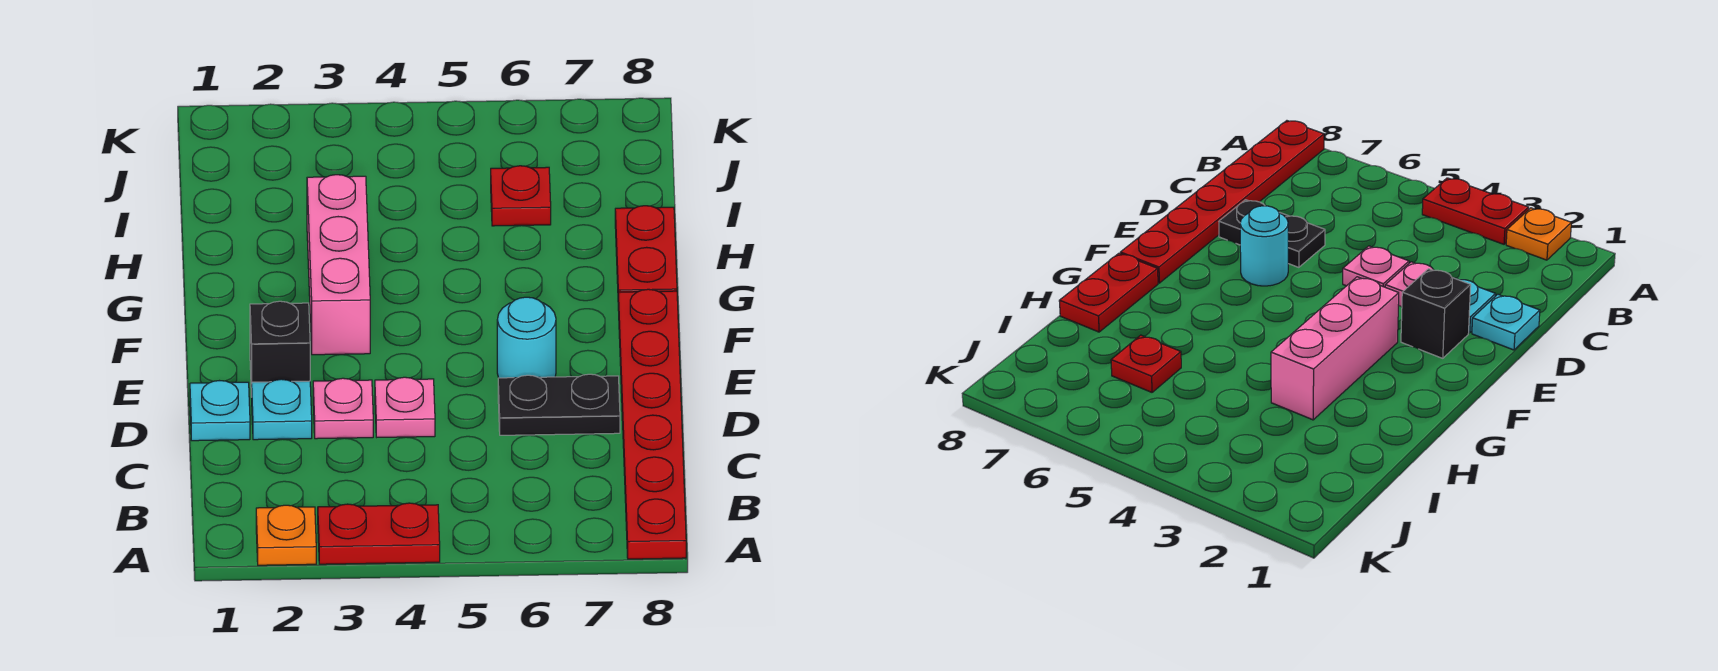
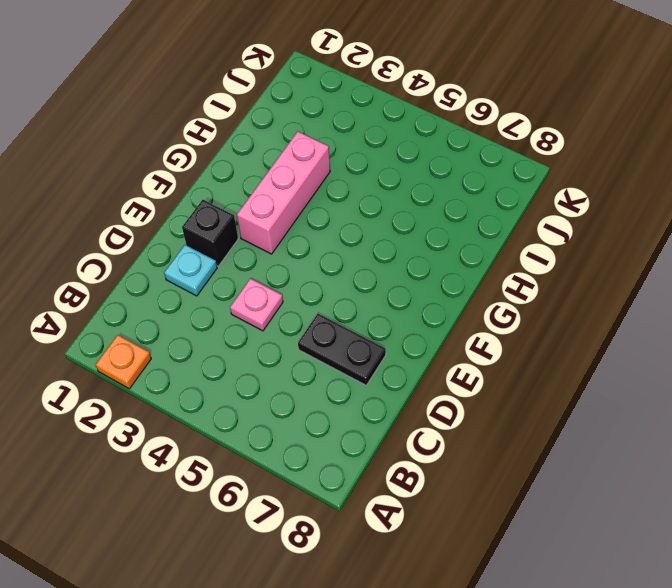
none -> red 1x2 plate [318,503,440,564]
none -> red 1x6 plate [618,289,686,559]
none -> cyan 1x1 plate [190,381,250,441]

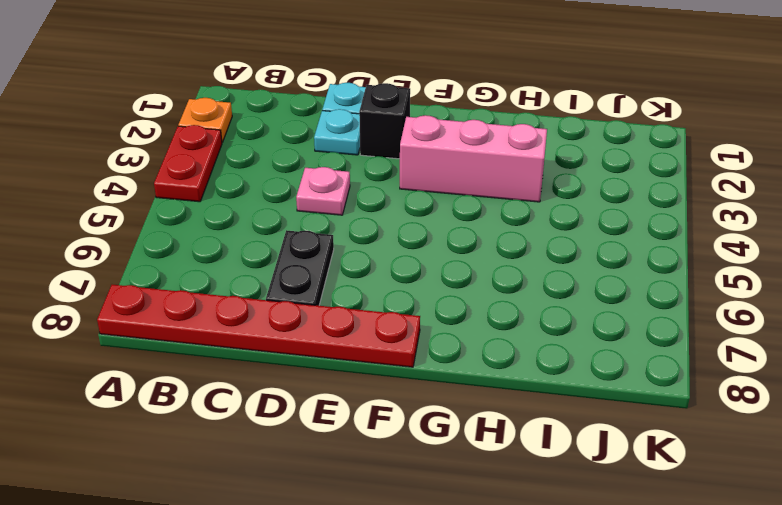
none -> pink 1x1 plate [313,378,373,439]
none -> cyan 1x1 round brick [497,297,556,378]
none -> red 1x2 plate [615,206,677,292]

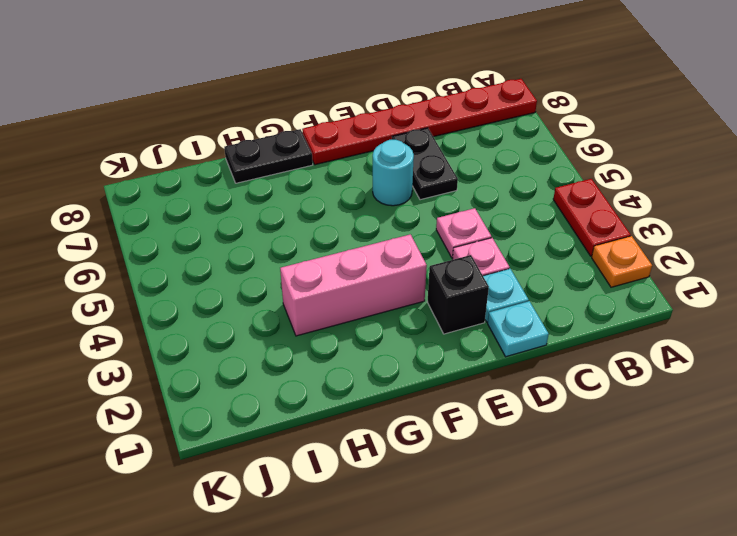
black 1x2 plate [224,129,313,183] -> red 1x2 plate [615,206,677,292]
none -> red 1x1 plate [491,166,551,226]

